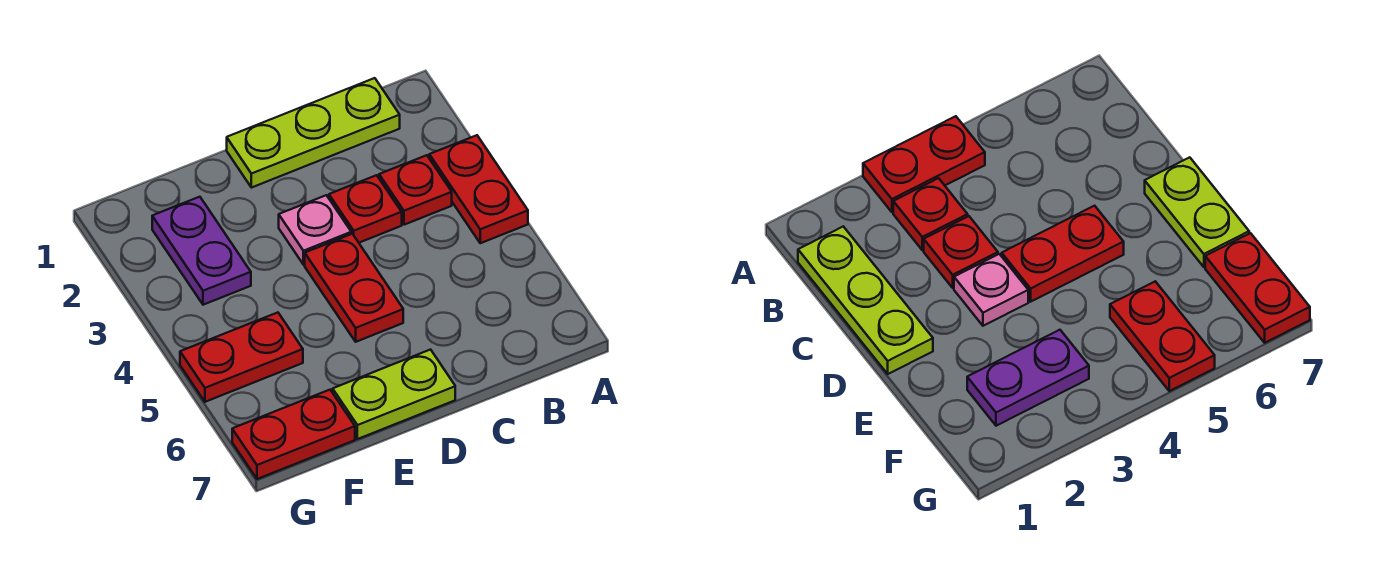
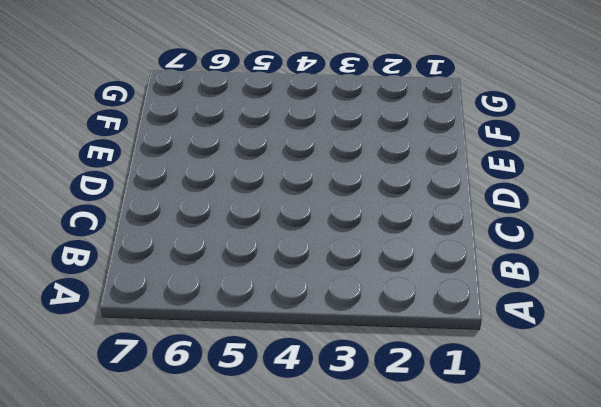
none -> red 1x2 plate [429,135,528,243]
none -> lime 1x3 plate [227,78,400,188]

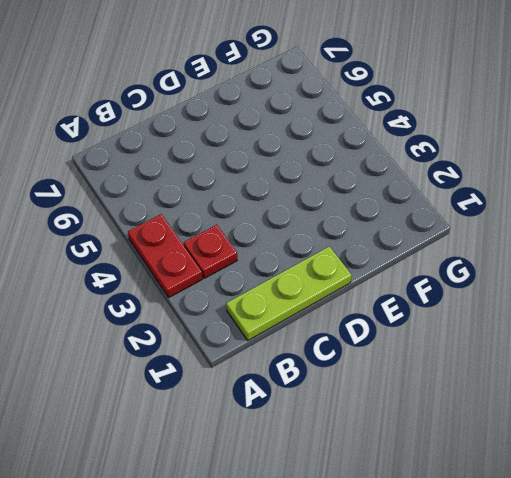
none -> red 1x1 plate [329,175,402,243]
none -> pink 1x1 plate [279,195,351,265]

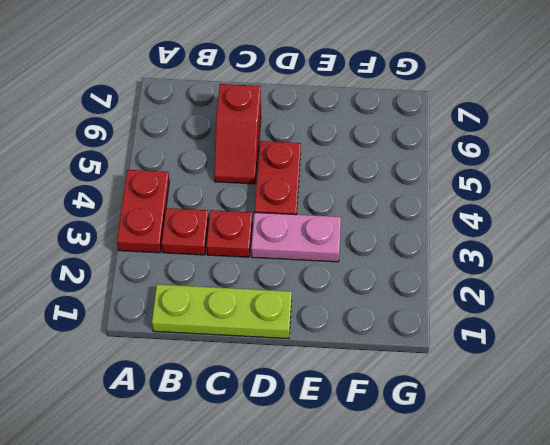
red 1x2 slope [214,84,261,184] -> none
pink 1x2 plate [251,213,341,262] -> pink 1x1 plate [279,195,351,265]
none -> lime 1x2 plate [333,350,455,439]
none -> purple 1x2 plate [152,197,251,305]

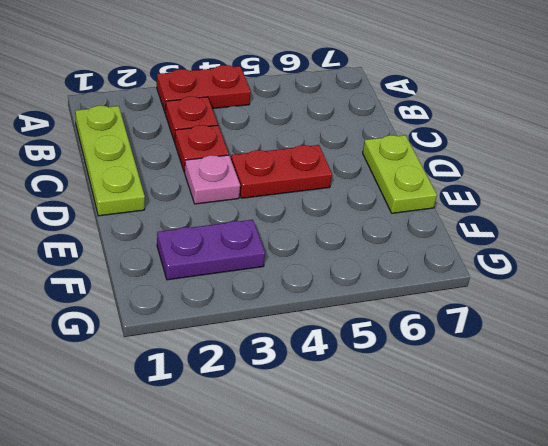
none -> red 1x2 plate [180,313,303,402]
none -> red 1x2 plate [232,390,355,479]

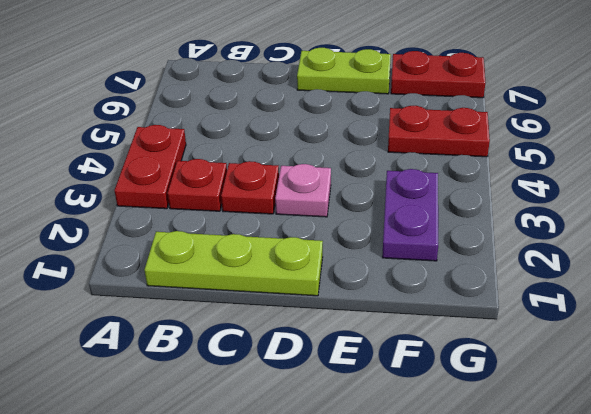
none -> red 1x2 plate [305,234,403,342]

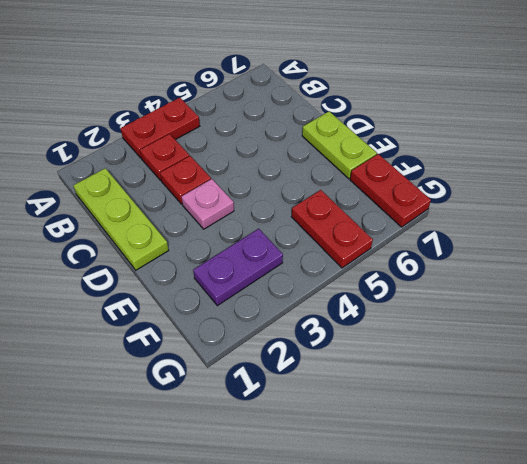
none -> red 1x2 plate [305,234,403,342]

